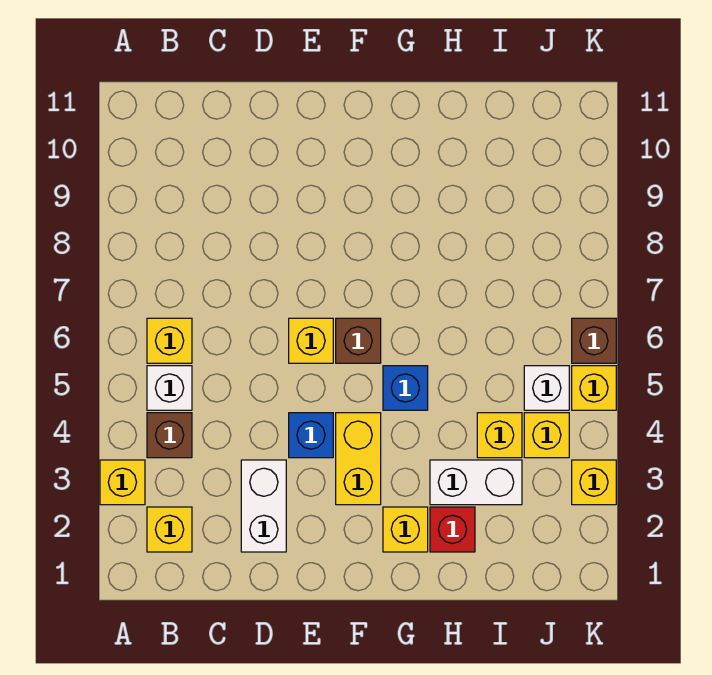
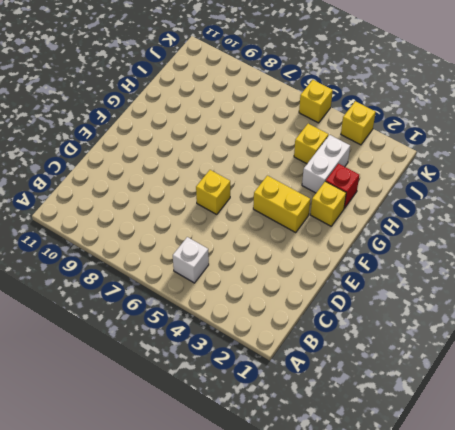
none -> yellow 1x1 brick [100,460,145,505]
none -> yellow 1x1 brick [147,507,192,552]
none -> brown 1x1 brick [147,413,192,458]

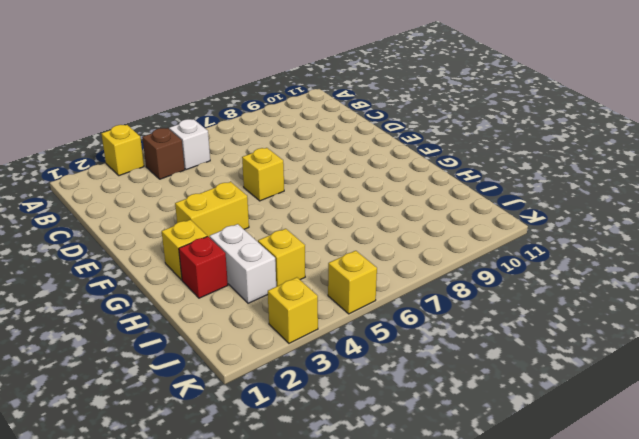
none -> yellow 1x1 brick [147,507,192,552]
none -> yellow 1x1 brick [147,318,192,363]
none -> white 1x2 brick [241,460,286,552]

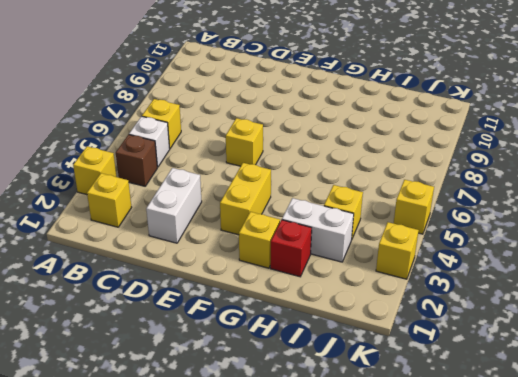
none -> blue 1x1 brick [289,413,333,458]
none -> brown 1x1 brick [336,318,381,363]
none -> blue 1x1 brick [383,366,428,410]

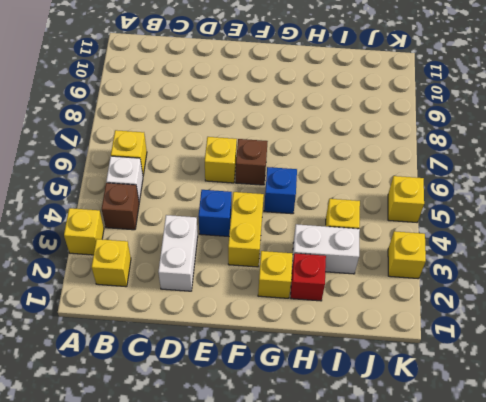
none -> yellow 1x1 brick [524,413,569,458]
none -> white 1x1 brick [524,366,569,410]
none -> brown 1x1 brick [572,318,616,363]

